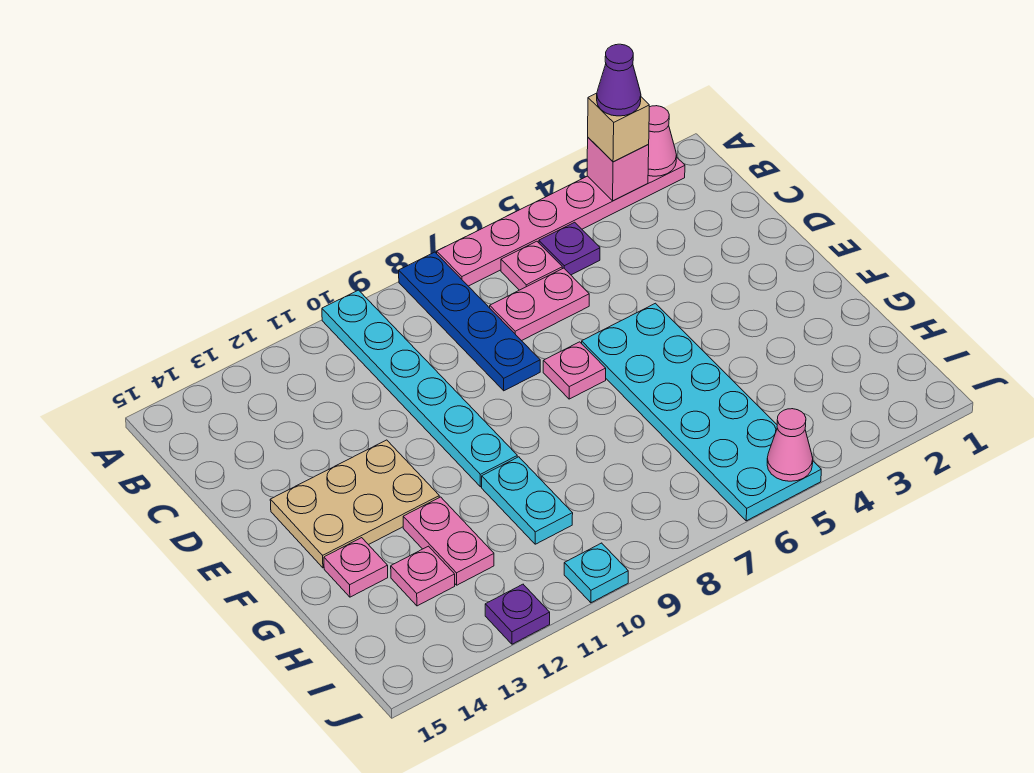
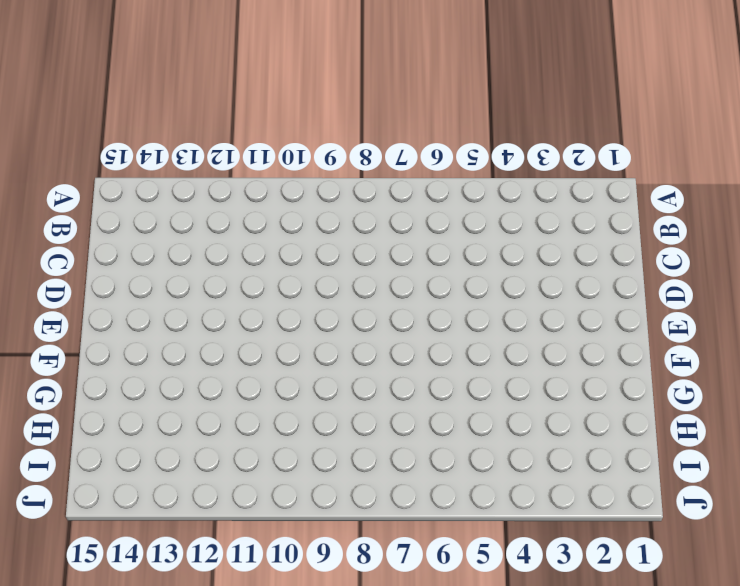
none -> pink 1x6 plate [437,157,685,286]
none -> blue 1x4 plate [399,252,540,391]
none -> cyan 1x6 plate [322,290,517,487]

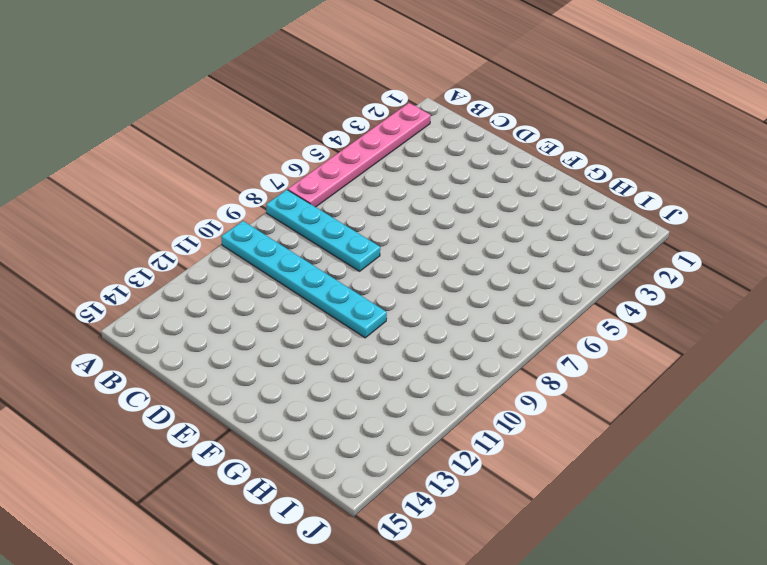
cyan 1x4 plate [266,190,380,271] -> blue 1x4 plate [399,252,540,391]
none -> purple 1x1 plate [539,222,600,275]
none -> pink 1x1 plate [501,241,562,290]
none -> pink 1x2 plate [490,268,589,341]

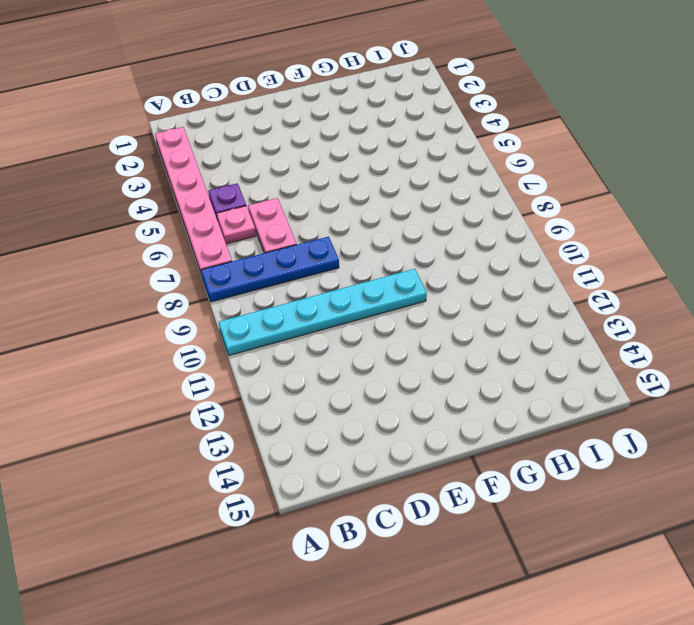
none -> cyan 2x6 plate [582,303,821,521]
none -> pink 1x1 plate [543,342,606,399]
none -> tan 2x3 plate [270,440,439,568]

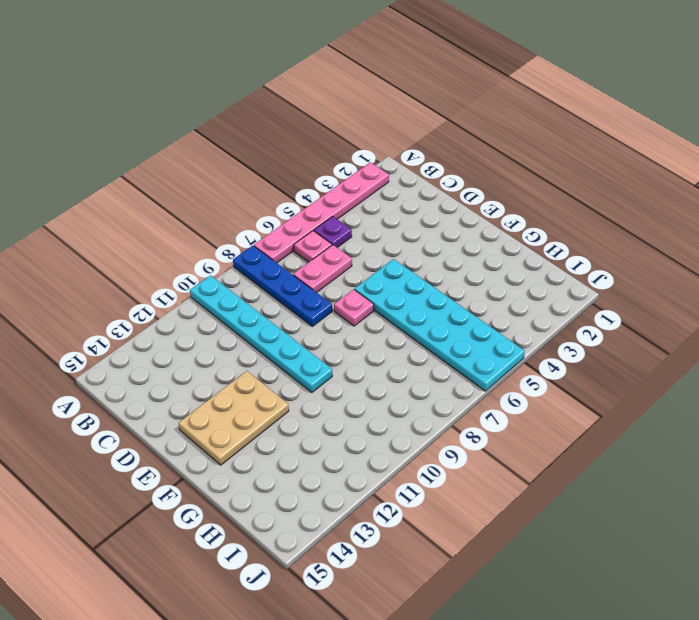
none -> cyan 1x2 plate [482,457,573,544]
none -> pink 1x2 plate [403,497,494,585]
none -> pink 1x1 plate [324,538,388,597]

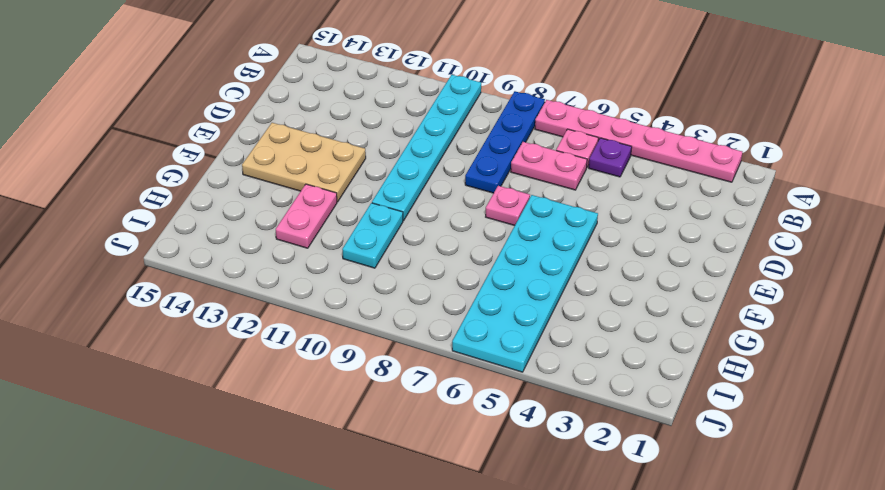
none -> pink 1x1 plate [324,538,388,597]
none -> pink 1x1 plate [391,546,455,606]
none -> cyan 1x1 plate [564,543,628,603]

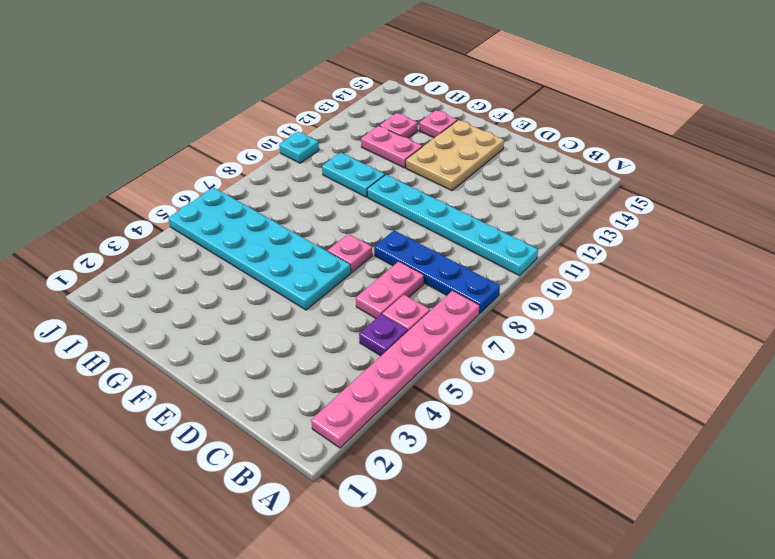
none -> purple 1x1 plate [485,584,550,644]
none -> pink 1x1 cone [648,106,677,176]
none -> pink 1x1 brick [587,138,649,201]

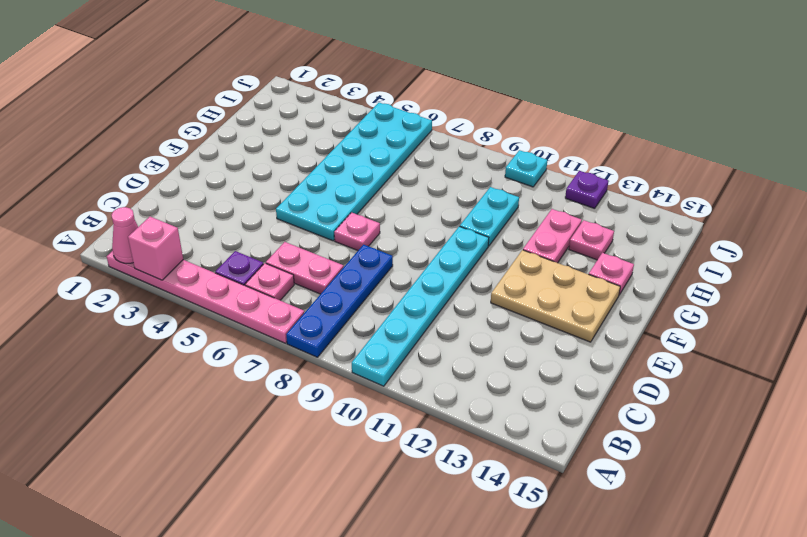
none -> pink 1x1 cone [767,409,813,481]
none -> tan 1x1 brick [588,93,649,162]
none -> purple 1x1 cone [597,44,641,116]

